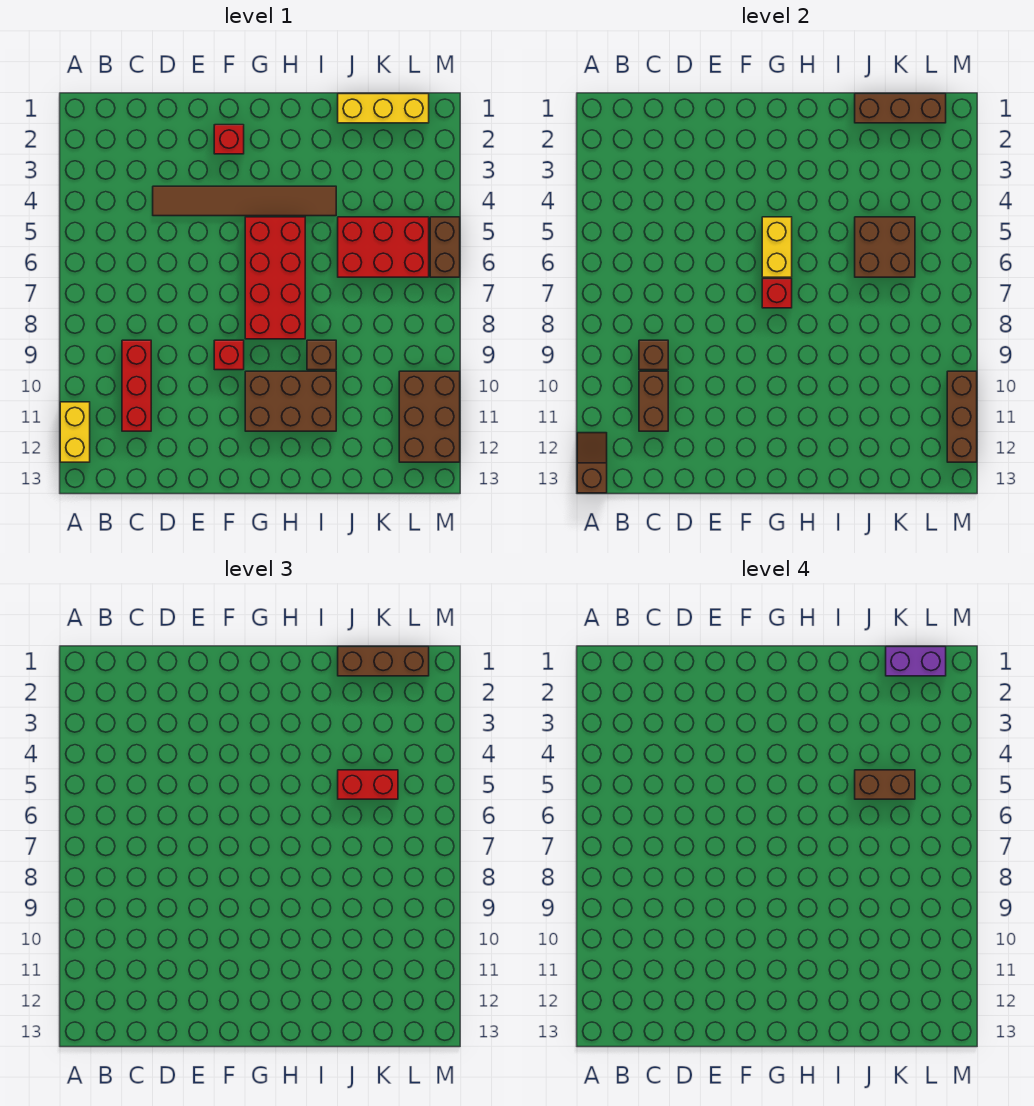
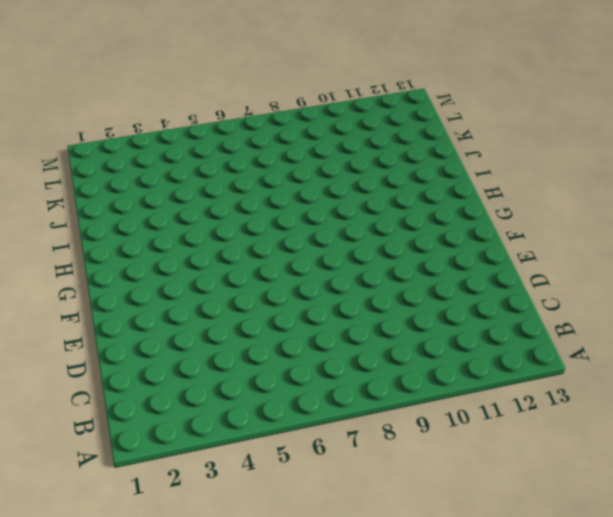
none -> yellow 1x2 brick [60,402,90,462]
none -> red 1x3 brick [122,340,151,431]
none -> brown 1x6 tile [153,186,336,216]

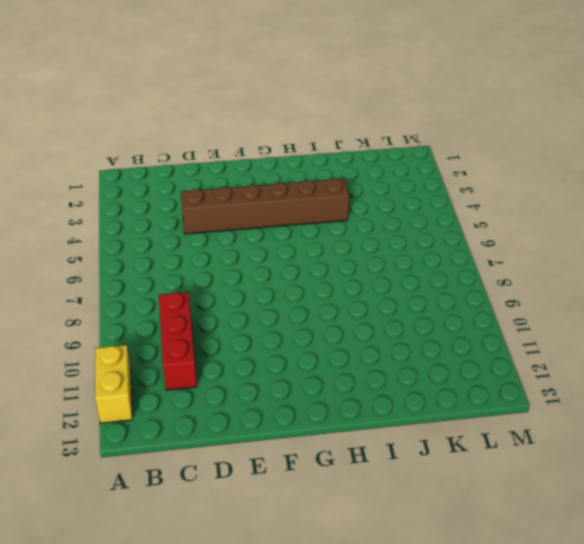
brown 1x6 brick [181,178,349,234] -> brown 1x6 tile [153,186,336,216]
none -> red 1x1 brick [214,125,244,154]
none -> red 1x1 brick [214,340,244,370]
none -> red 2x4 brick [245,217,305,339]

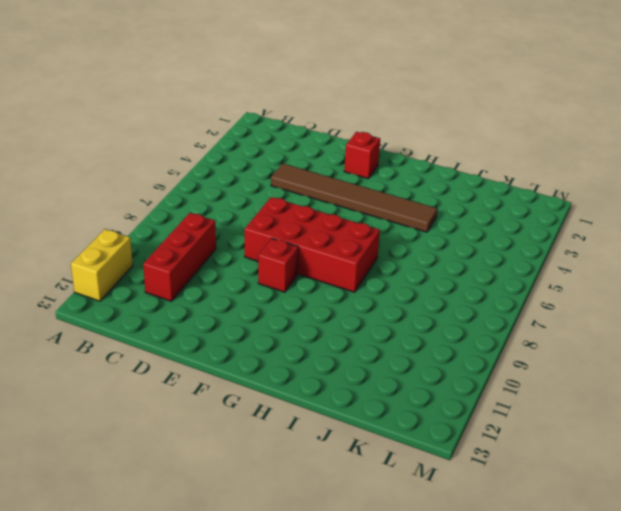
red 2x4 brick [245,197,380,292] -> red 2x4 brick turned to [245,217,305,339]
none -> brown 2x3 brick [245,371,336,431]
none -> brown 1x1 brick [307,340,336,370]
none -> yellow 1x3 brick [338,94,429,123]

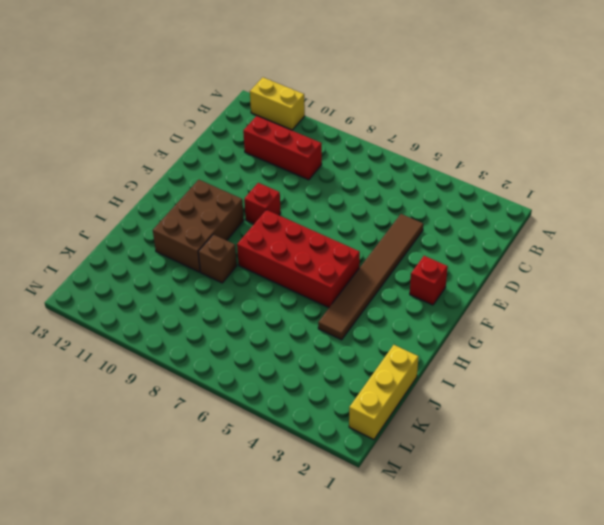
none -> red 2x3 brick [338,217,429,277]
none -> brown 2x3 brick [399,371,460,462]
none -> brown 1x2 brick [430,217,460,277]

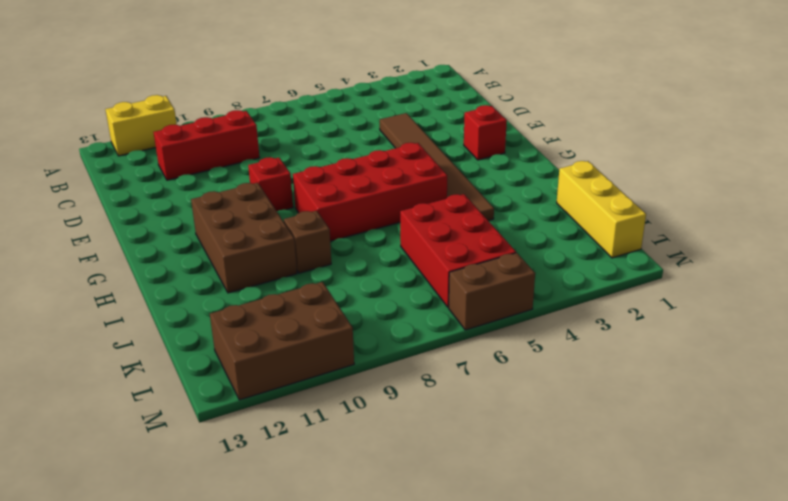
none -> brown 1x2 slope [577,433,607,493]
none -> brown 1x1 brick [639,340,668,370]
none -> brown 1x2 brick [639,371,668,431]

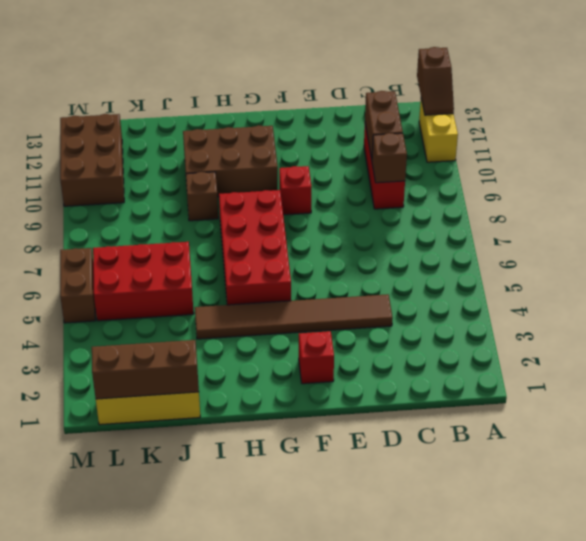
none -> yellow 1x2 brick [762,217,792,277]
none -> red 1x1 brick [762,279,792,308]
none -> brown 2x2 brick [855,217,915,277]

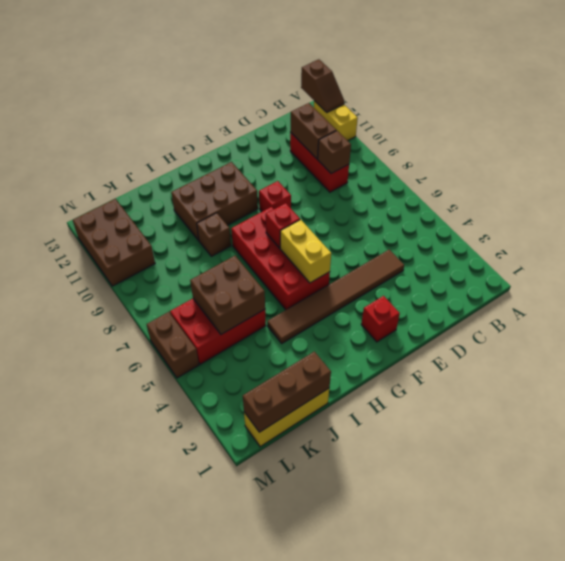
none -> brown 1x3 brick [947,371,977,462]
none -> brown 1x3 brick [338,647,429,676]
none -> red 1x2 brick [338,770,398,799]

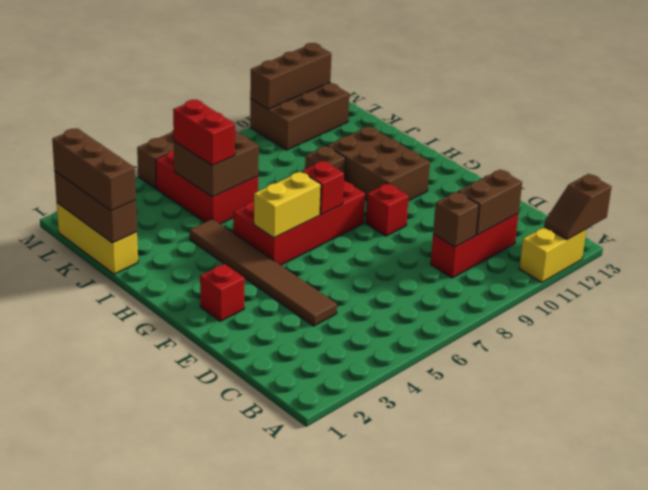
none -> brown 1x2 brick [855,770,915,799]
none -> purple 1x2 brick [886,647,946,676]

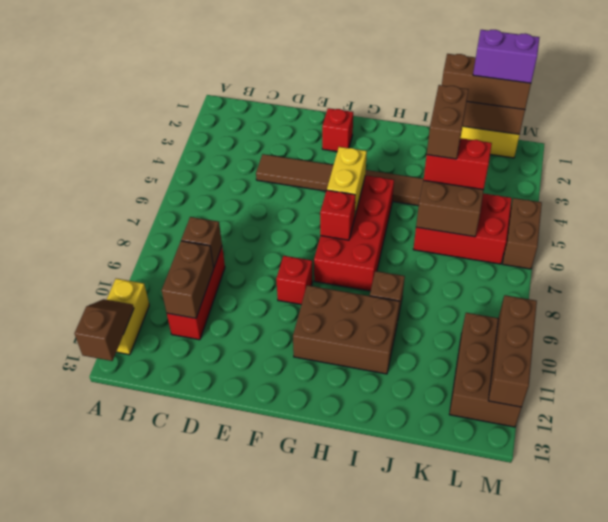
brown 1x2 brick [427,85,469,159] -> brown 1x2 brick turned to [855,770,915,799]

